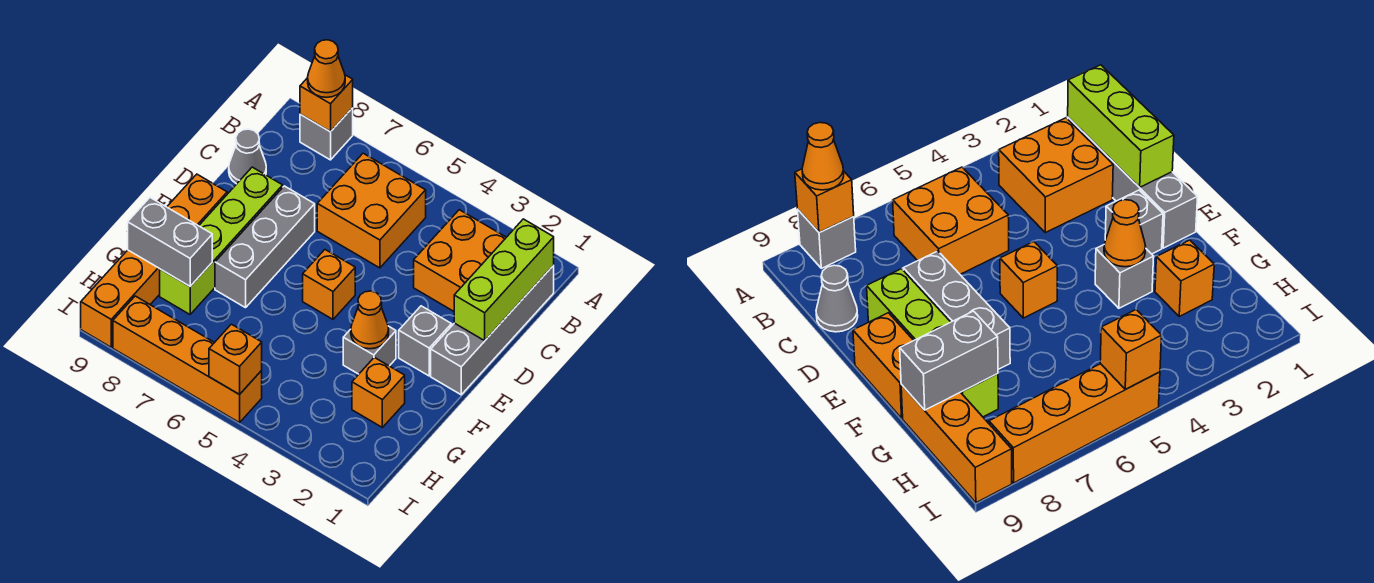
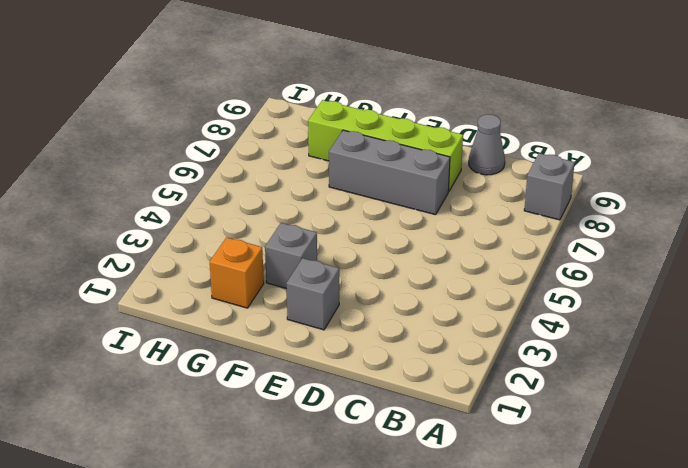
none -> grey 1x4 brick [431,265,554,395]
none -> orange 2x2 brick [414,210,506,311]
none -> orange 2x2 brick [317,153,426,268]

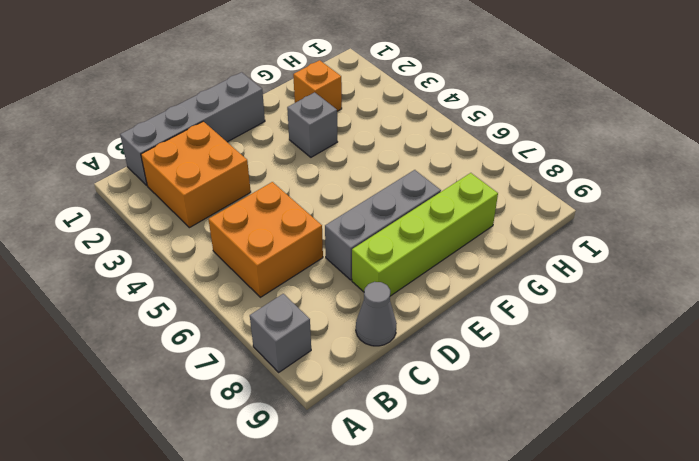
none -> grey 1x1 brick [399,306,452,376]
none -> orange 1x1 brick [303,250,355,319]
none -> orange 1x2 brick [167,174,227,226]

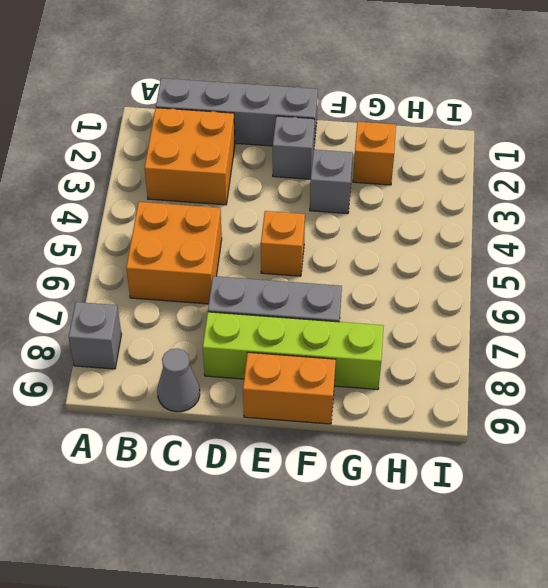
none -> orange 1x3 brick [81,250,160,347]
none -> orange 1x4 brick [113,296,262,423]
none -> orange 1x1 brick [300,75,353,132]

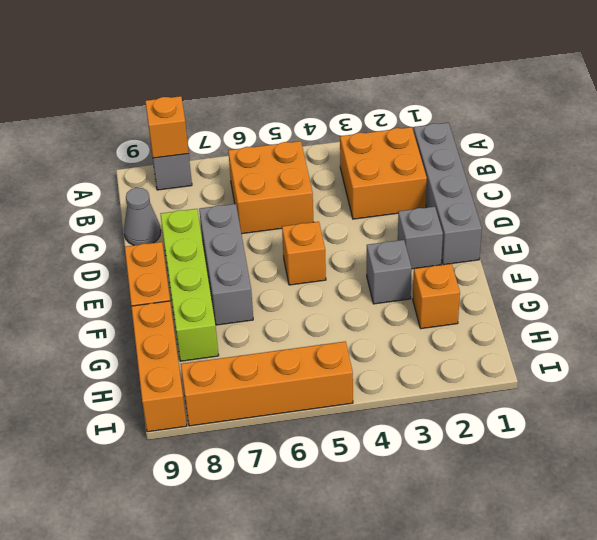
none -> lime 1x3 brick [454,219,554,341]
none -> orange 1x1 cone [351,291,389,349]
none -> grey 1x2 brick [128,198,212,286]

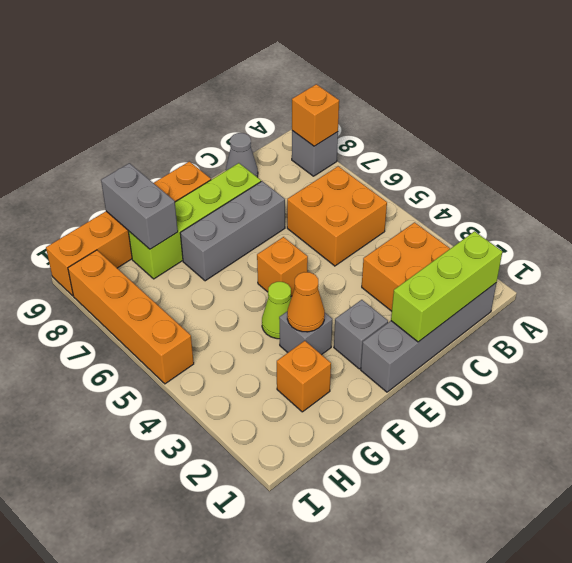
lime 1x1 cone [262,282,291,339] -> none
none -> orange 1x1 brick [209,324,262,395]
none -> orange 1x1 cone [308,40,345,97]

